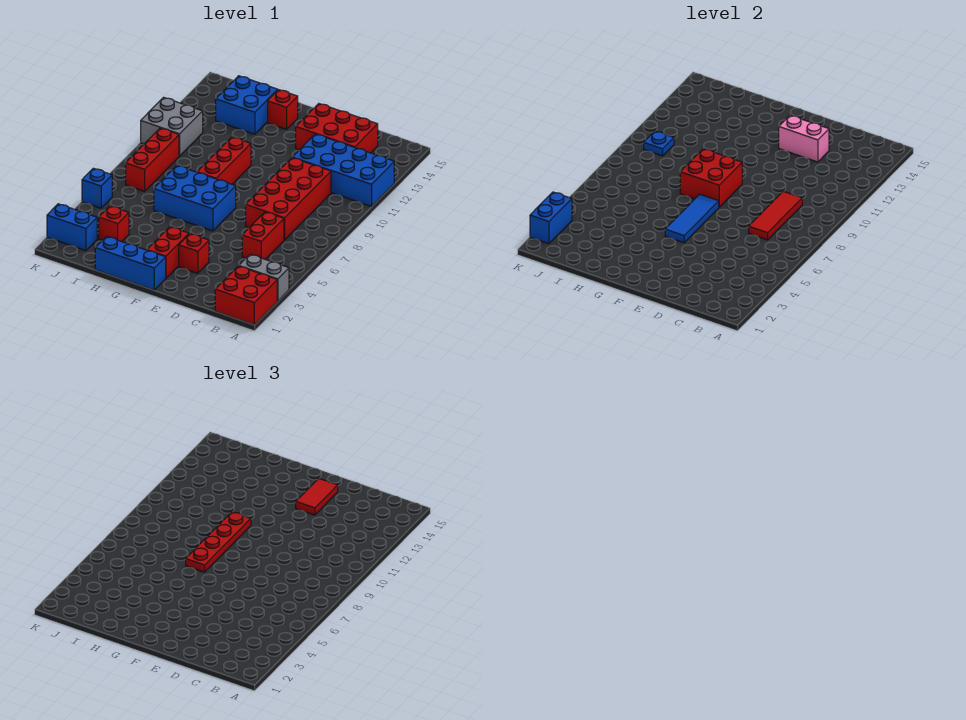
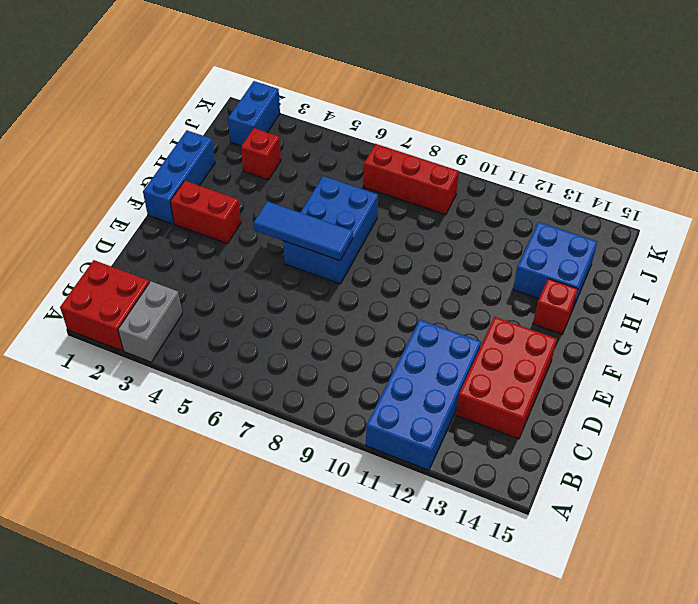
none -> red 1x2 brick [242,212,284,259]
none -> red 2x4 brick [246,158,331,240]
none -> red 1x1 brick [179,234,209,273]

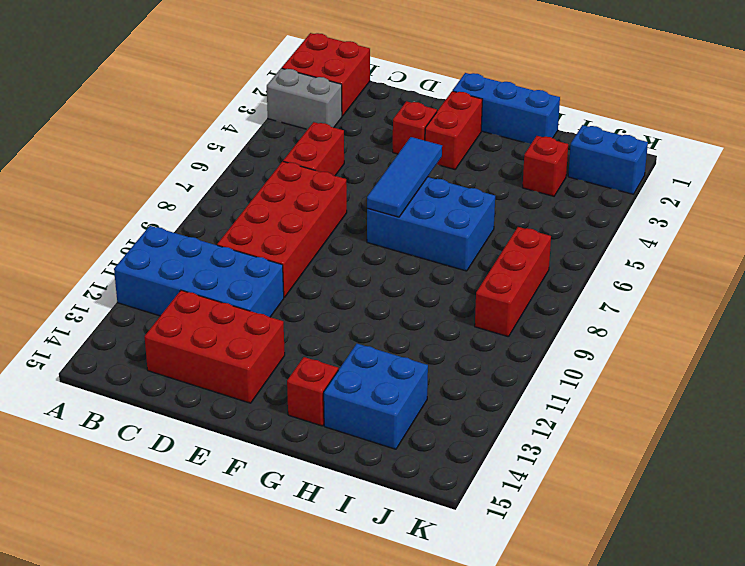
none -> red 1x3 brick [197,137,251,184]
none -> grey 2x2 brick [141,97,203,156]
none -> blue 1x1 brick [82,168,112,208]

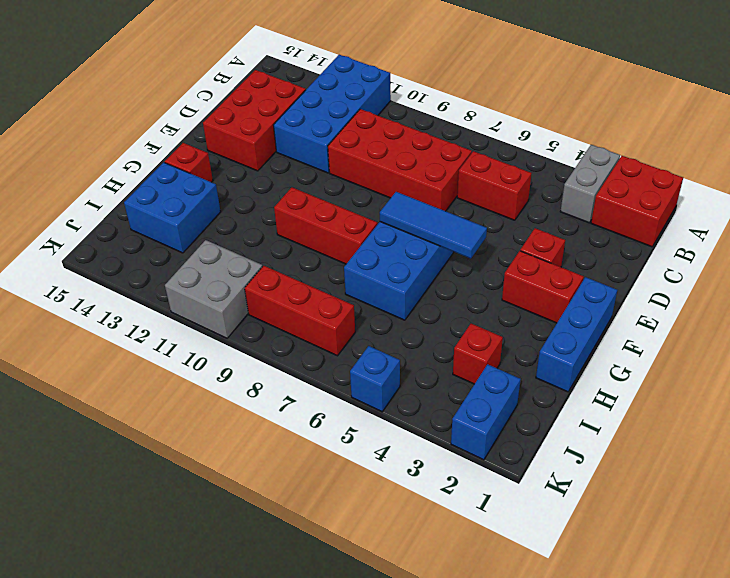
none -> red 1x3 tile [749,191,802,240]
none -> pink 1x2 brick [779,115,829,162]
none -> red 2x2 brick [680,149,742,207]

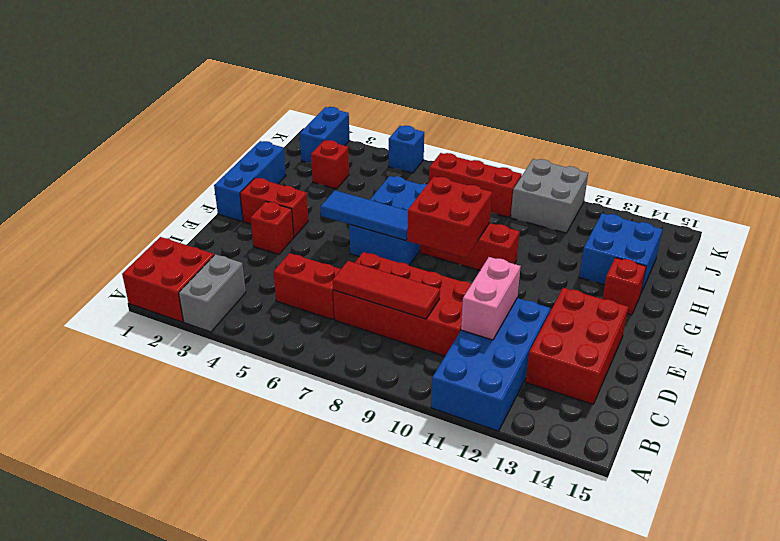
pink 1x2 brick [461,257,521,340] -> pink 1x2 brick moved to [779,115,829,162]
none -> blue 1x1 plate [644,131,674,156]
none -> blue 1x2 brick [530,192,572,244]
none -> red 1x2 tile [296,478,338,515]

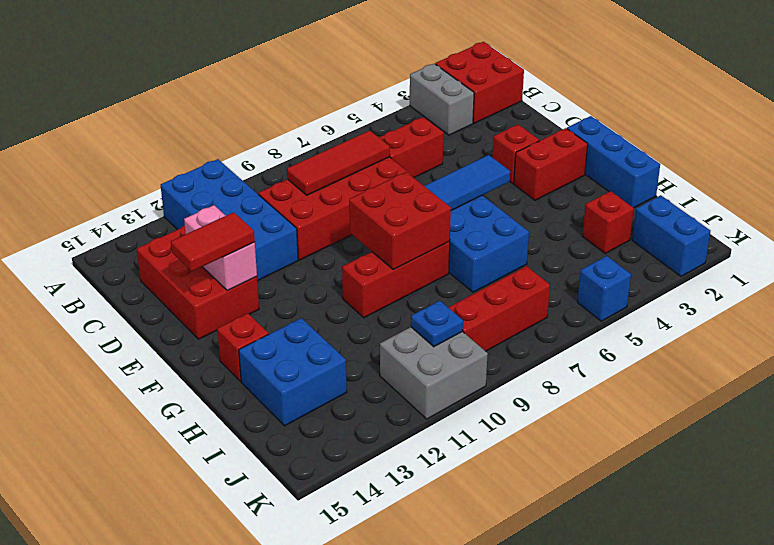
none -> blue 1x2 brick [530,192,572,244]
none -> red 1x4 plate [186,512,251,572]

